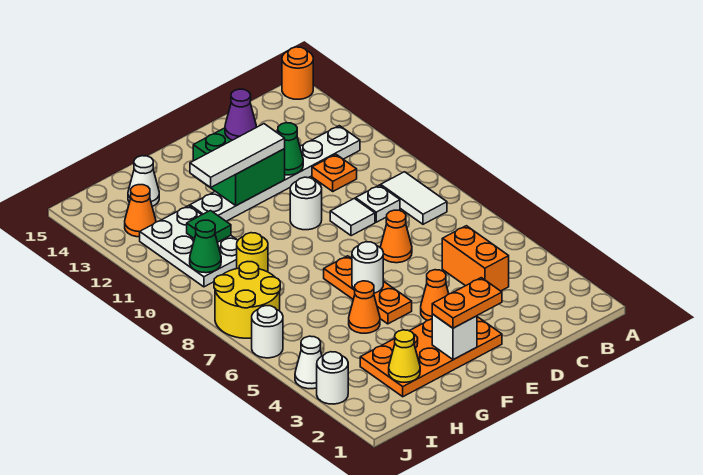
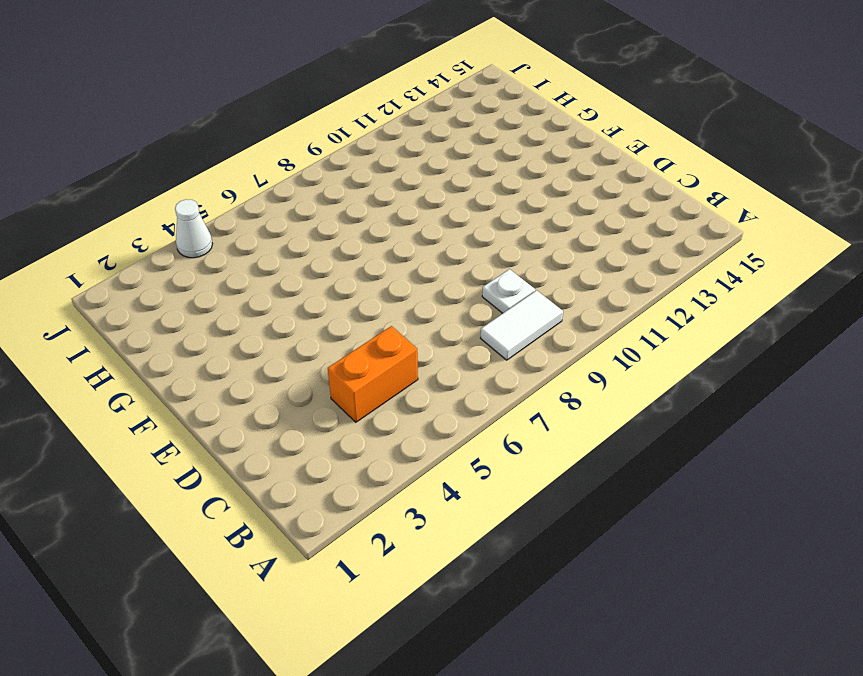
none -> orange 1x1 round brick [282,47,313,99]
none -> white 1x6 plate [190,126,360,221]
none -> orange 1x1 plate [312,154,357,191]
none -> orange 1x1 cone [381,210,412,263]

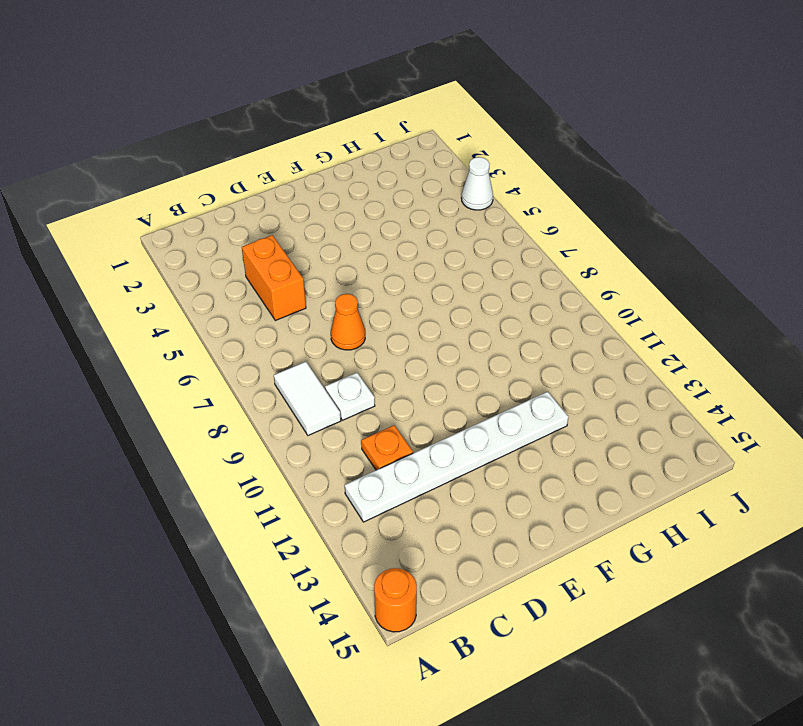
none -> white 1x1 tile [330,198,375,236]
none -> orange 2x4 plate [360,317,502,397]
none -> orange 1x1 cone [421,270,449,320]
none -> white 1x1 round brick [290,177,322,230]

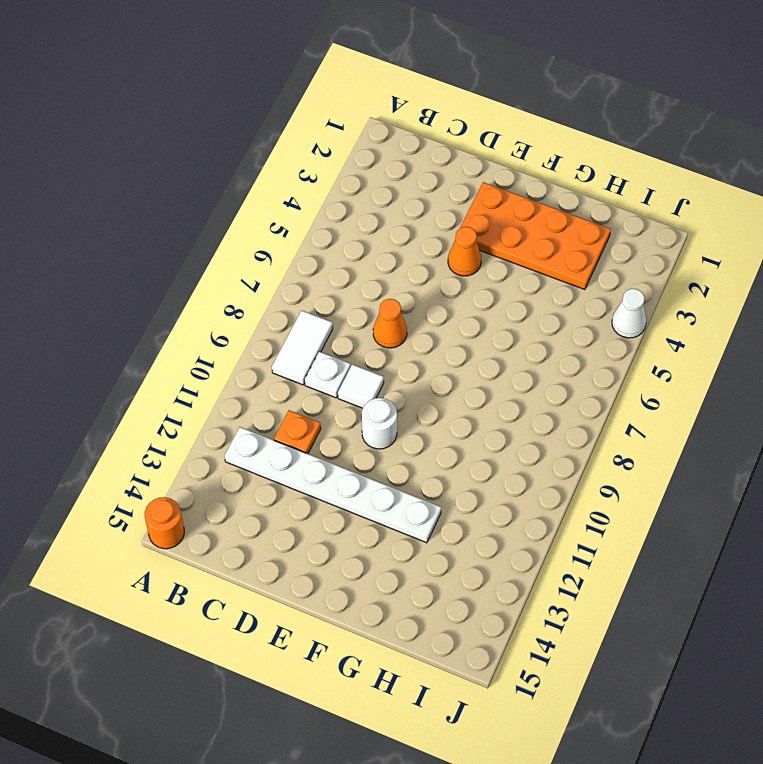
none -> orange 1x2 brick [442,226,509,291]
none -> orange 1x3 plate [324,256,412,324]
none -> orange 1x1 cone [349,281,380,333]
none -> yellow 1x1 round brick [237,233,268,272]

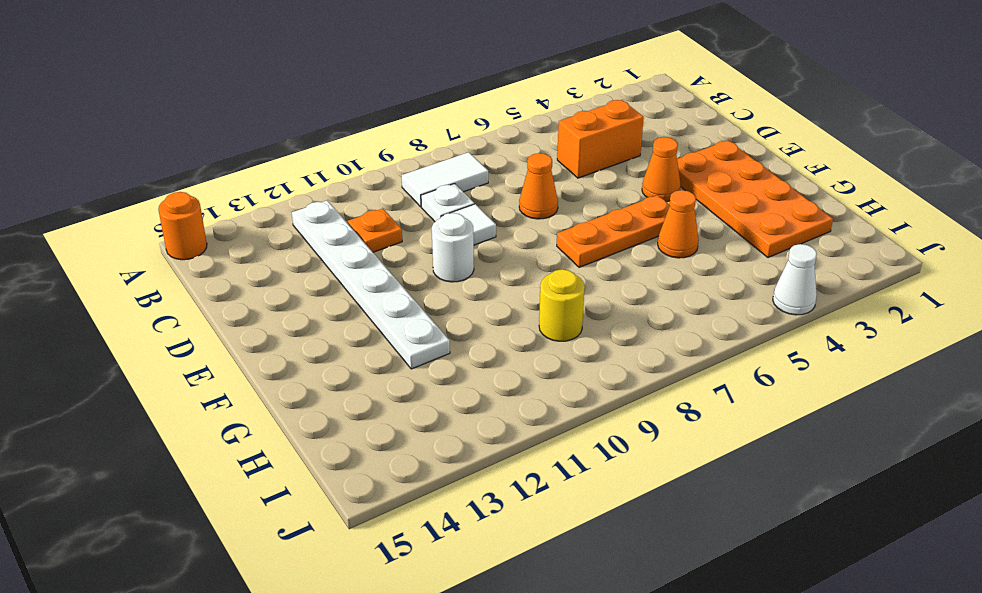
none -> white 2x3 plate [140,206,238,287]
none -> white 1x1 cone [128,156,159,206]
none -> yellow 2x2 round brick [214,262,280,338]
none -> orange 1x1 cone [125,185,156,237]

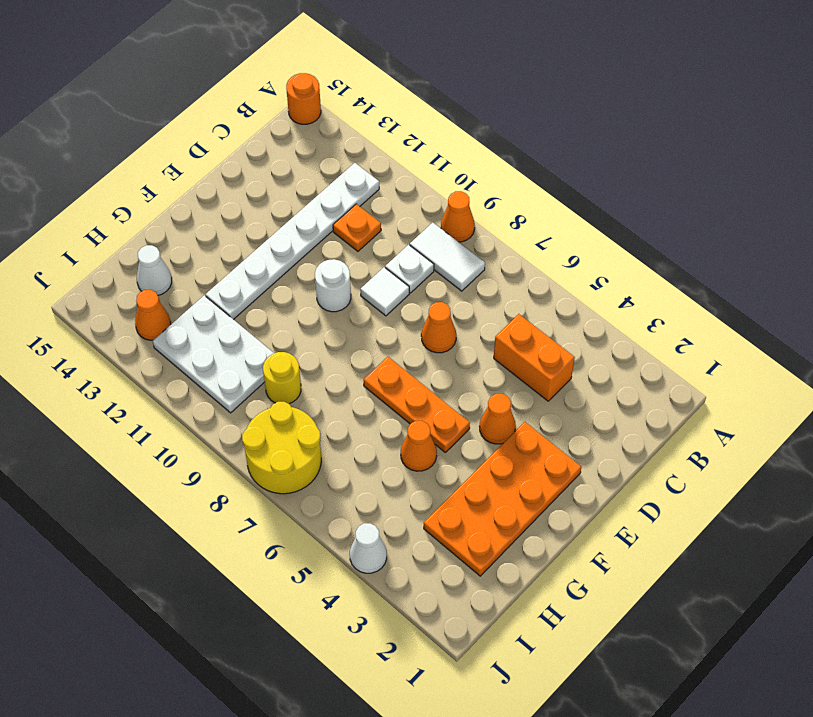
orange 1x1 cone [441,191,475,242] -> none
none -> white 1x1 round brick [317,352,348,404]
none -> white 1x1 round brick [252,306,283,358]
none -> green 1x1 cone [278,123,303,175]
none -> green 2x2 brick [193,128,285,206]

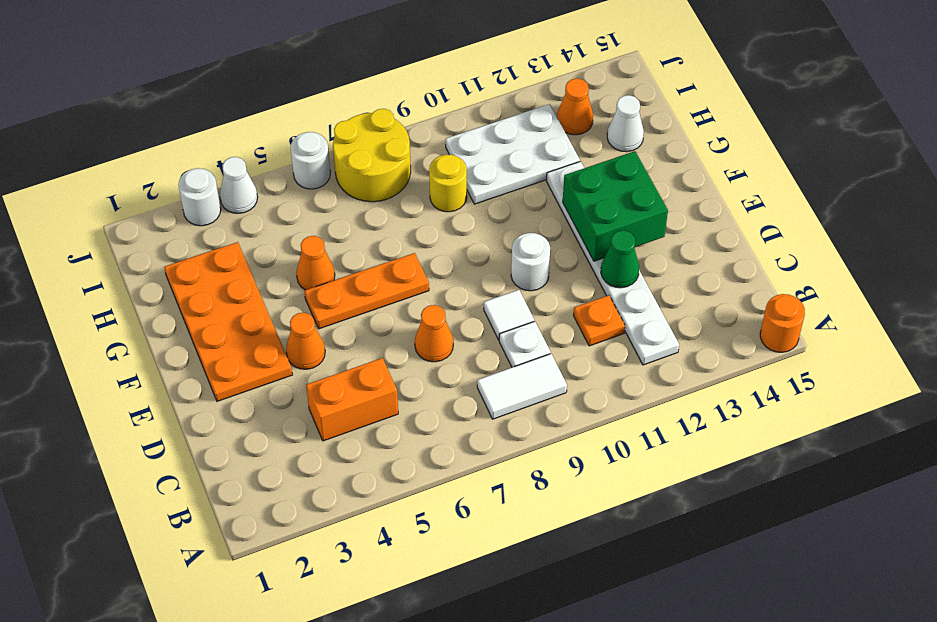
none -> white 1x1 brick [432,314,477,360]
none -> white 1x1 round brick [352,242,383,293]
none -> yellow 1x1 cone [389,330,420,382]
none -> green 1x1 tile [187,211,231,242]

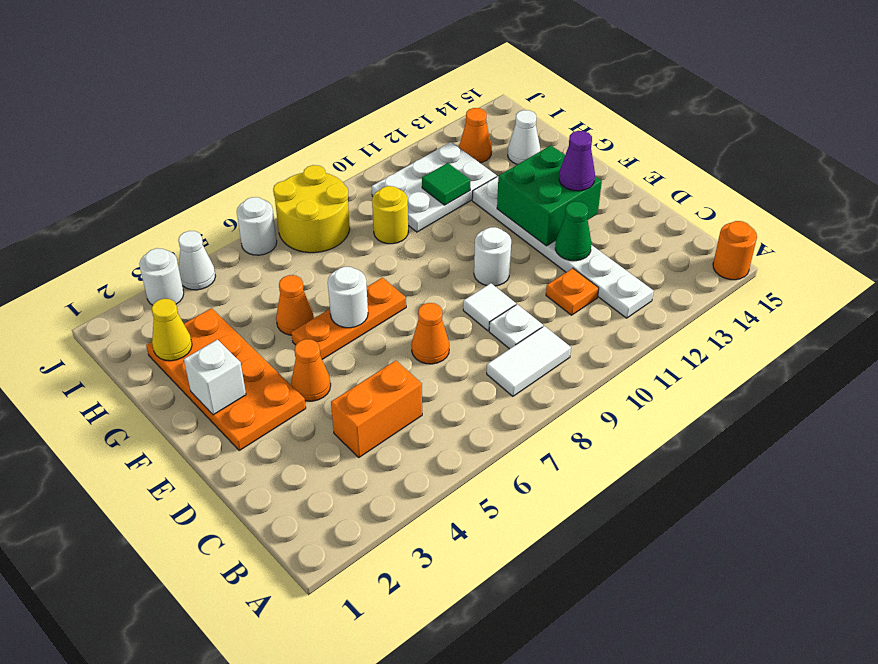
none -> green 1x1 cone [190,220,221,273]
none -> orange 1x2 plate [432,278,502,328]
none -> white 1x3 tile [190,124,285,188]

